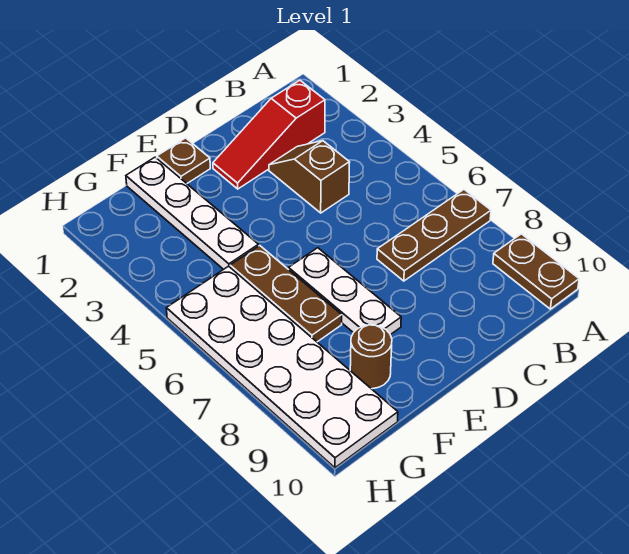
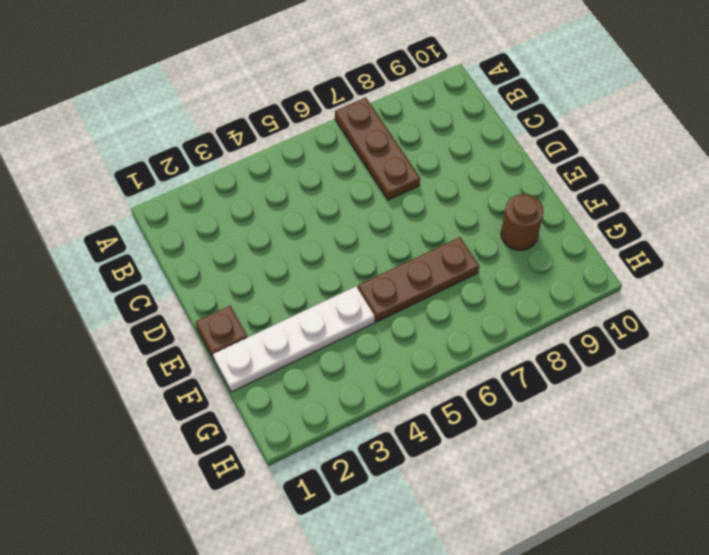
none -> brown 1x2 plate [493,234,579,309]
none -> red 1x3 slope [213,80,325,189]

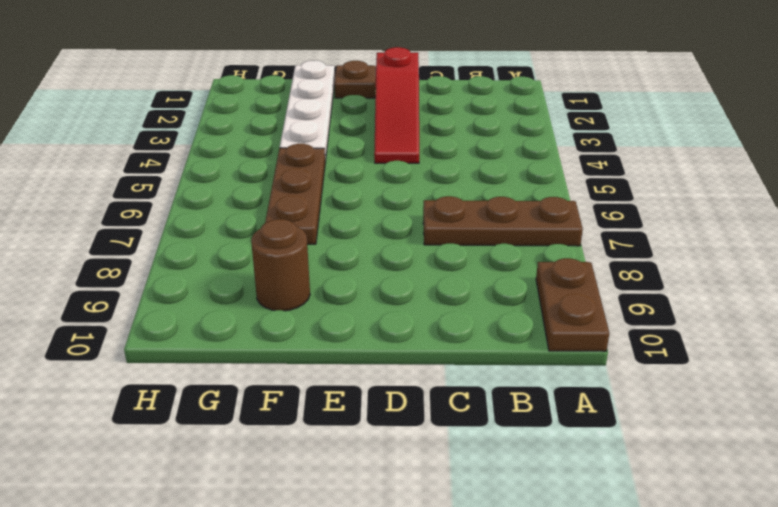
red 1x3 slope [374,47,419,163] -> red 1x3 slope turned to [213,80,325,189]
none -> brown 1x2 slope [269,141,350,213]
none -> white 1x3 plate [289,248,401,335]

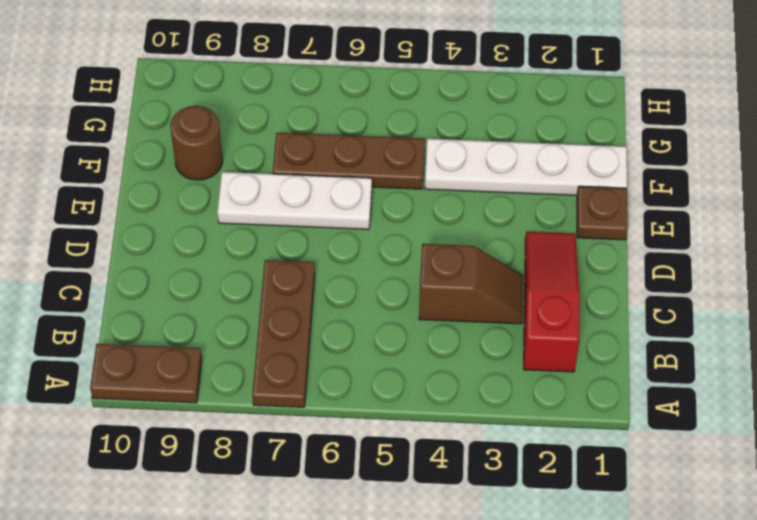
none -> white 2x6 plate [166,266,398,468]

